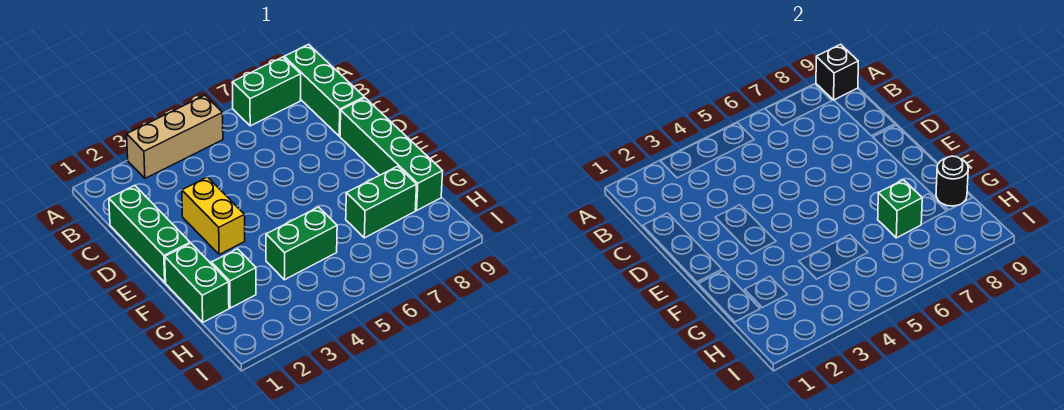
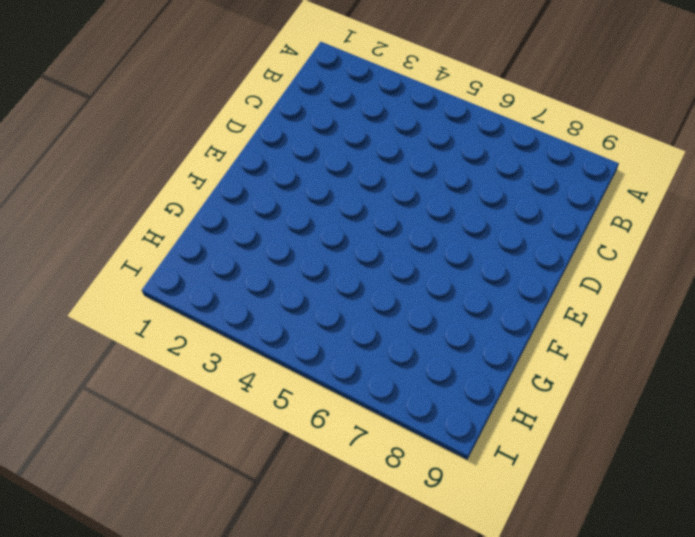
none -> tan 1x3 brick [127,95,223,178]
none -> green 1x2 brick [232,57,301,126]
none -> green 1x3 brick [284,44,364,136]

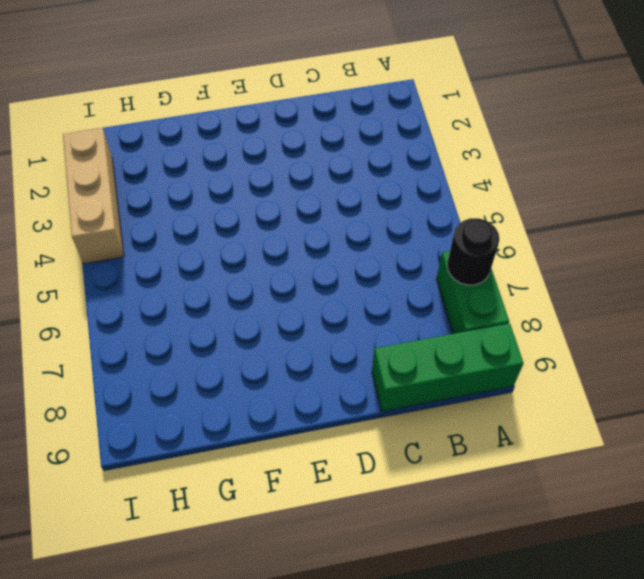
black 1x1 round brick [447,218,500,285] -> black 1x1 round brick moved to [936,156,968,206]
tan 1x3 brick [63,128,124,264] -> tan 1x3 brick moved to [127,95,223,178]
none -> green 1x3 brick [109,185,190,282]
none -> yellow 1x2 brick [182,177,245,255]
none -> green 1x4 brick [340,98,443,210]

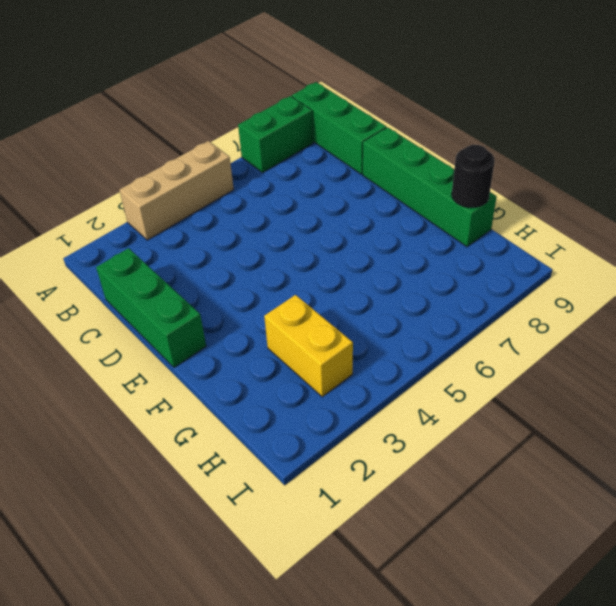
yellow 1x2 brick [264,295,353,397] -> yellow 1x2 brick moved to [182,177,245,255]
none -> green 1x2 brick [165,243,229,322]
none -> green 1x1 brick [211,249,256,308]
none -> green 1x2 brick [266,207,337,280]

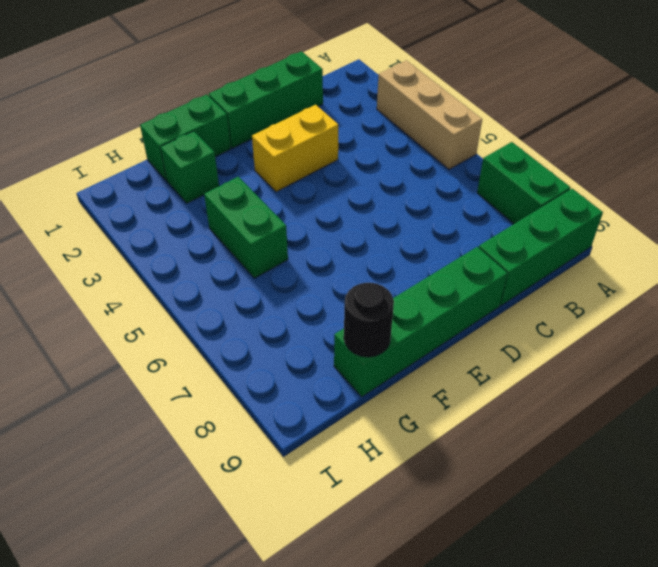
none -> green 1x2 brick [346,166,417,238]
none -> black 1x1 brick [816,44,858,100]
none -> green 1x1 brick [878,180,922,238]

